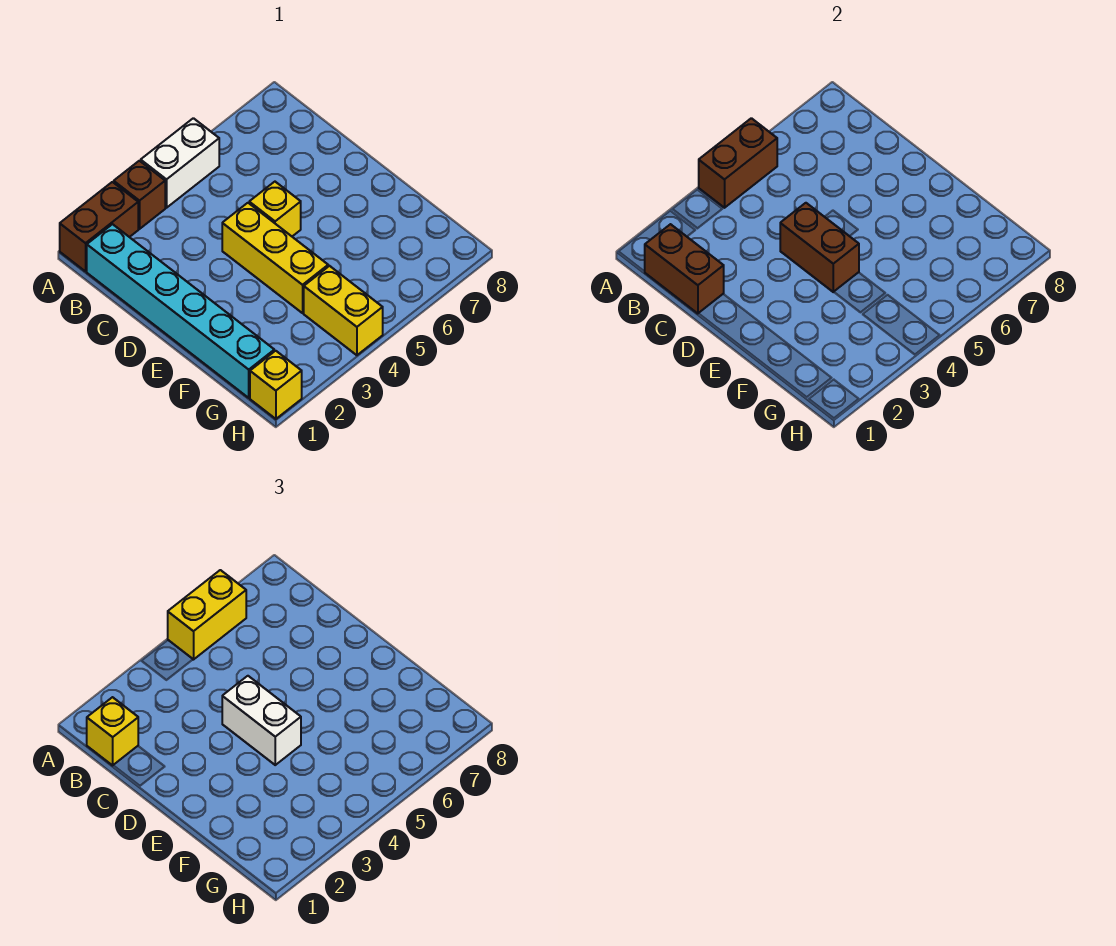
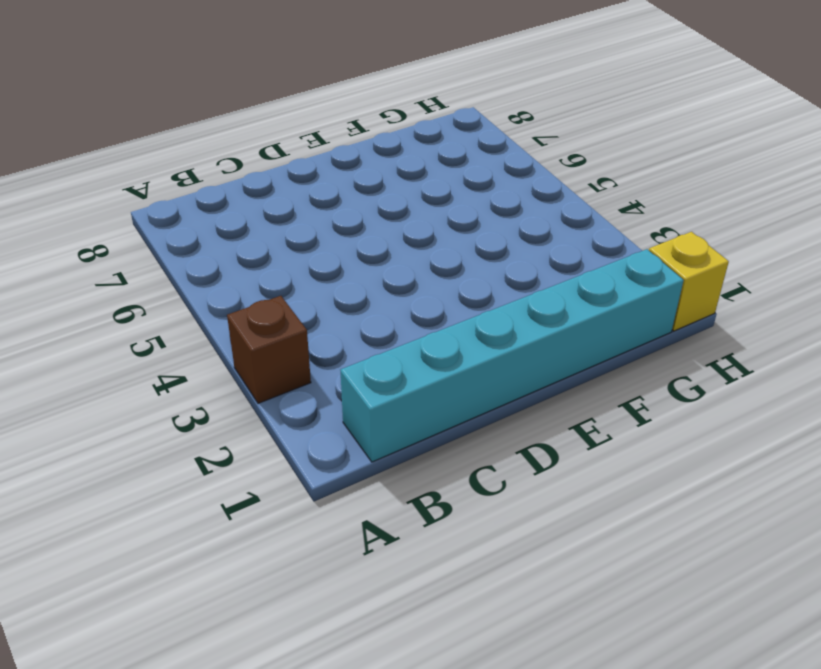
none -> brown 1x2 brick [60,182,138,271]
none -> white 1x2 brick [141,118,219,208]
none -> yellow 1x3 brick [222,203,328,313]

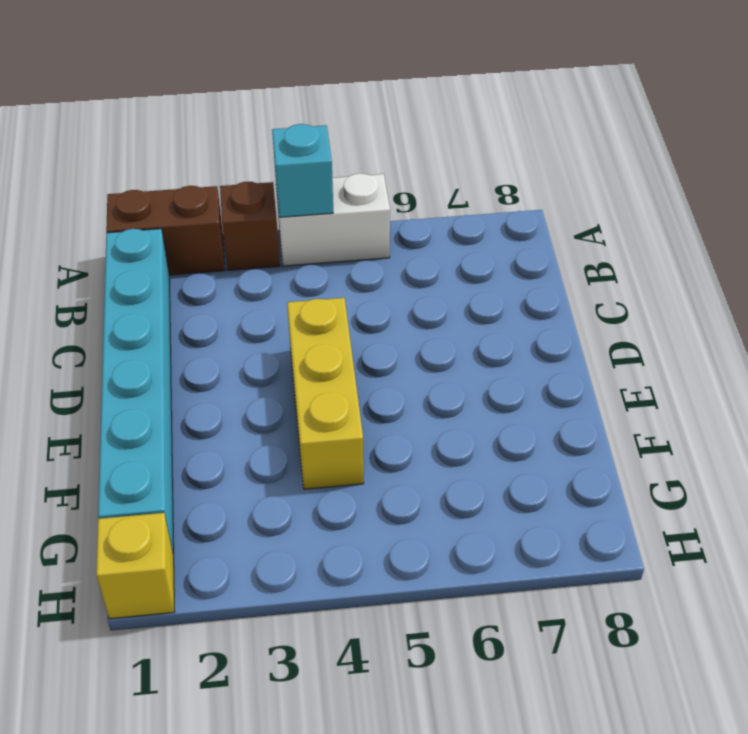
cyan 1x1 brick [272,124,333,217] -> brown 1x2 brick [699,118,777,208]
none -> yellow 1x1 brick [249,182,301,236]
none -> yellow 1x2 brick [304,266,383,355]
none -> brown 1x2 brick [645,224,724,314]

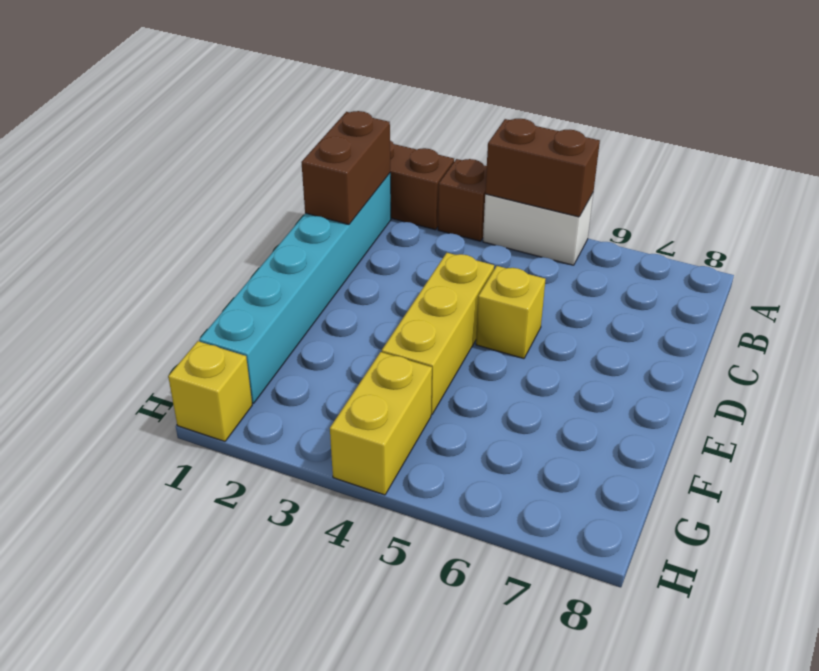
none -> brown 1x2 brick [780,203,859,292]
none -> yellow 1x2 brick [168,570,246,660]
none -> yellow 1x1 brick [87,697,138,765]

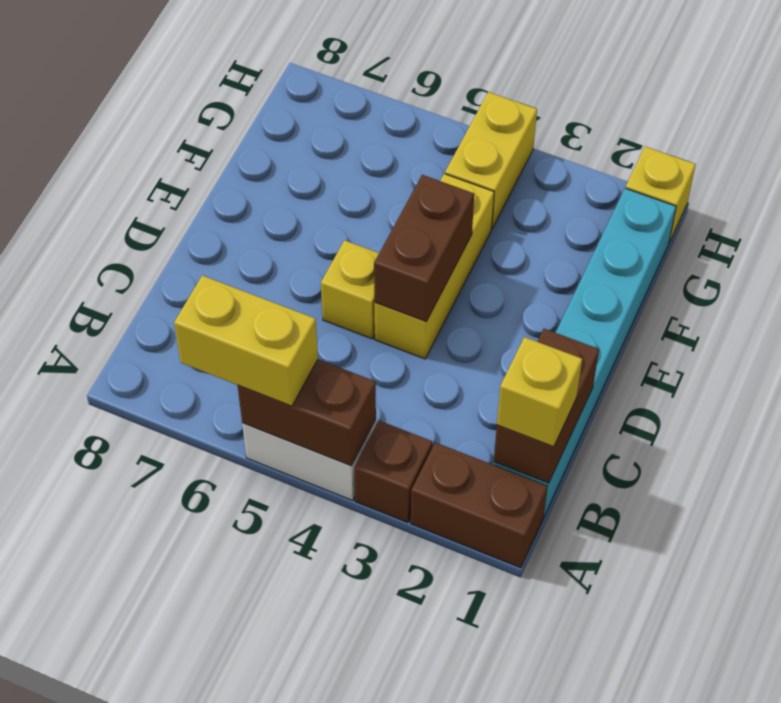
none -> white 1x2 brick [222,676,301,765]

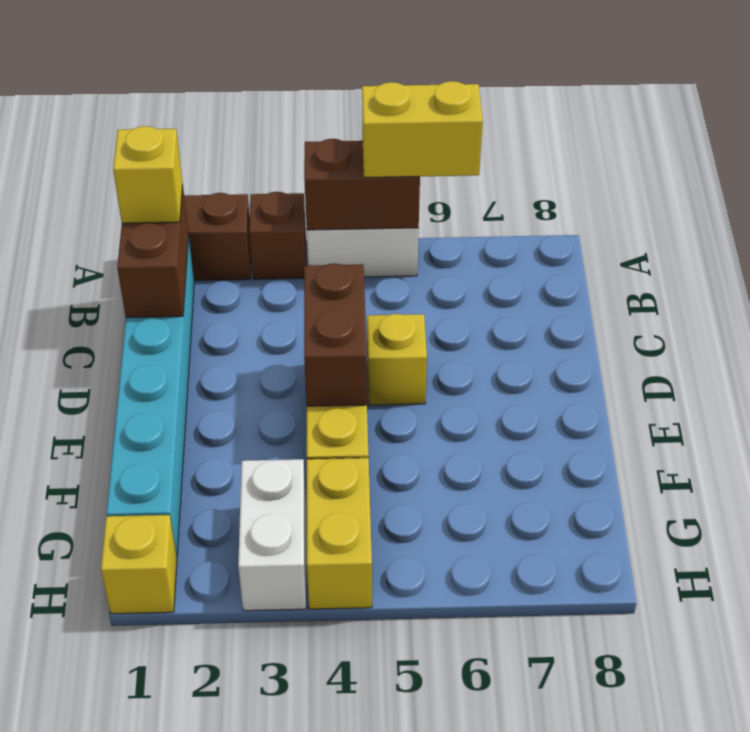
white 1x2 brick [238,459,306,611] -> white 1x2 brick moved to [222,676,301,765]

